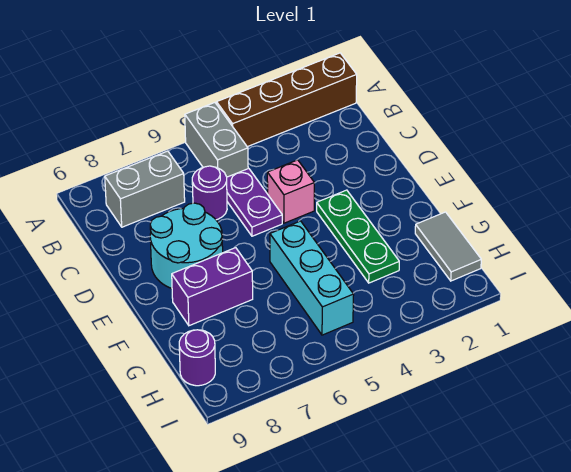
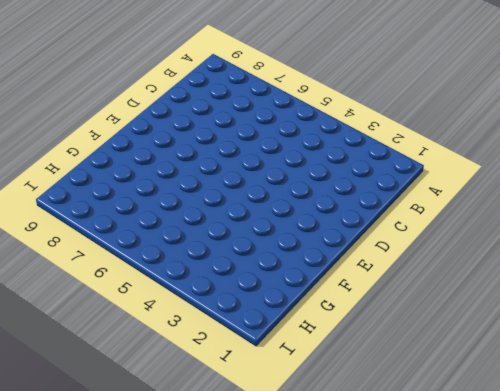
none -> brown 1x4 brick [217,53,357,147]
none -> grey 1x2 brick [185,103,248,177]
none -> grey 1x2 brick [105,151,185,227]

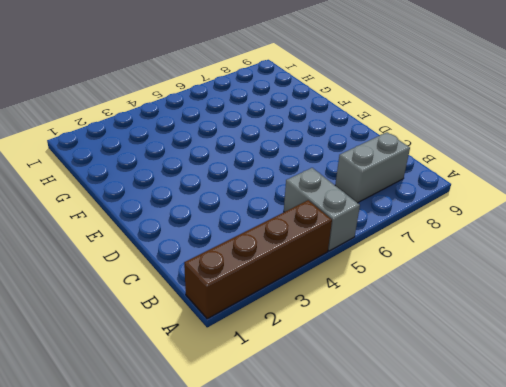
none -> purple 1x2 plate [227,168,282,236]
none -> purple 1x1 round brick [192,166,227,220]
none -> pink 1x1 brick [267,160,314,223]

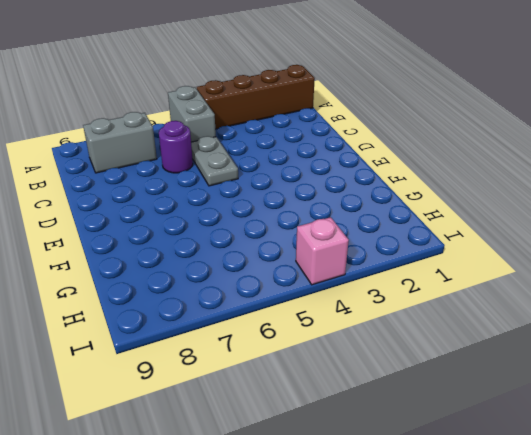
grey 1x2 plate [191,136,238,186] -> purple 1x2 plate [227,168,282,236]
pink 1x1 brick [296,217,349,285] -> pink 1x1 brick moved to [267,160,314,223]
none -> cyan 2x2 round brick [150,203,223,289]
none -> green 1x3 plate [317,190,399,283]
none -> cyan 1x3 brick [270,221,354,335]

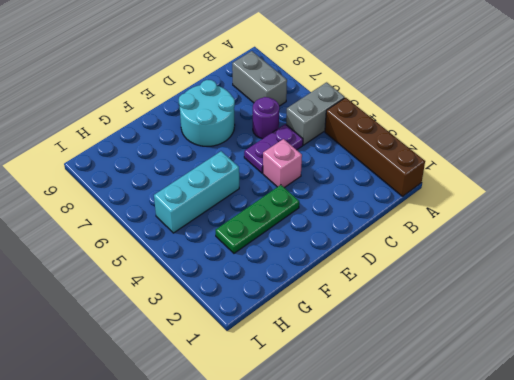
none -> purple 1x2 brick [172,248,253,326]
none -> grey 1x2 tile [415,212,481,281]
none -> purple 1x1 round brick [179,330,215,386]

